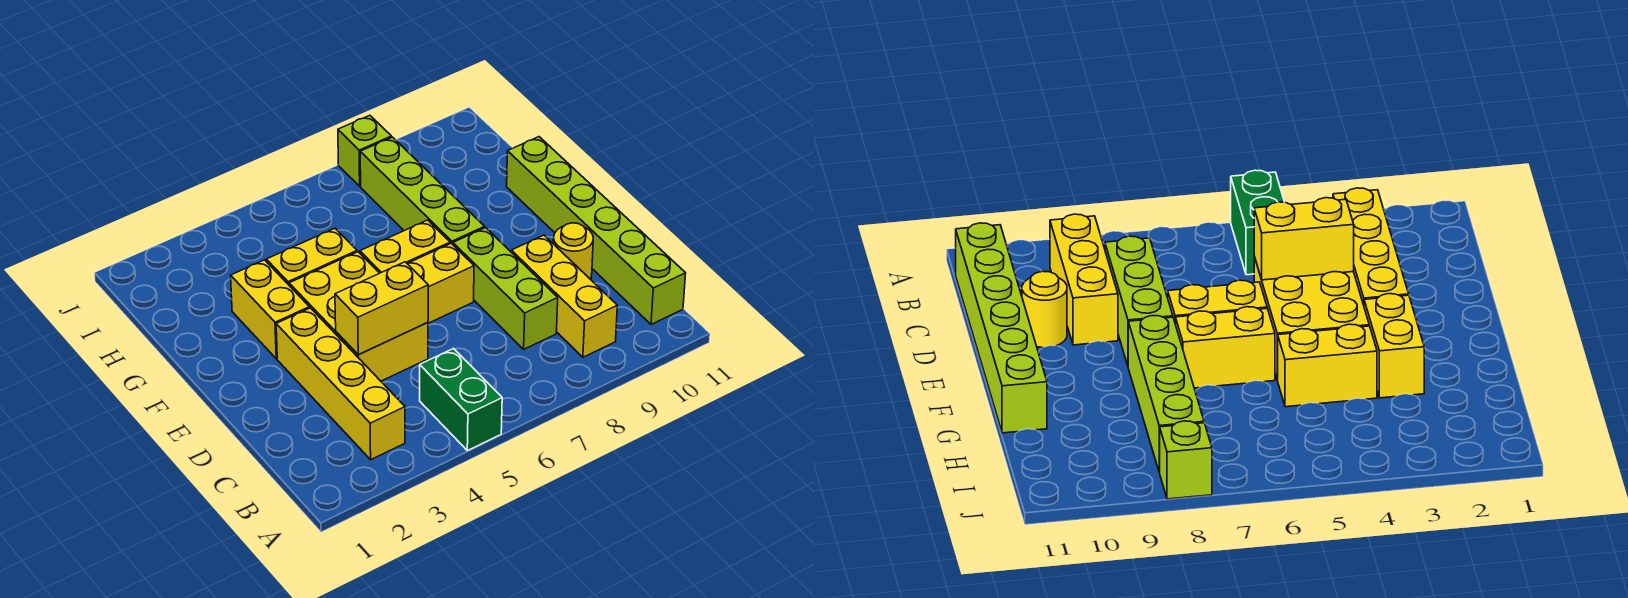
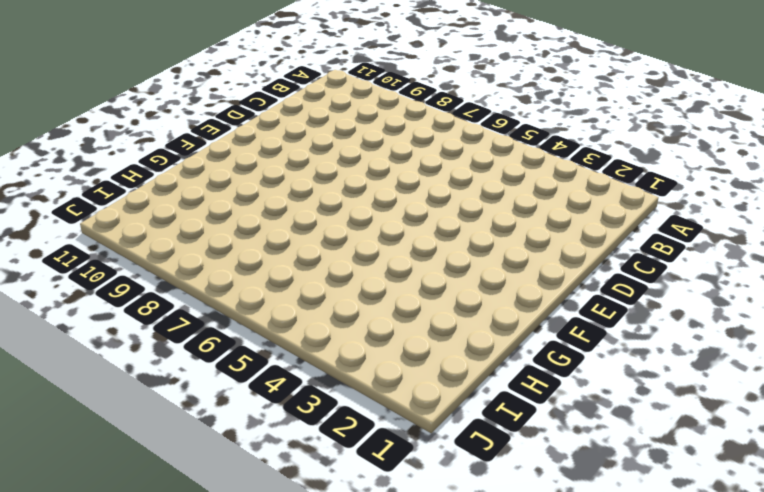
none -> green 1x2 brick [420,349,502,451]
none -> yellow 1x4 brick [276,308,405,460]
none -> yellow 1x3 brick [511,235,617,357]

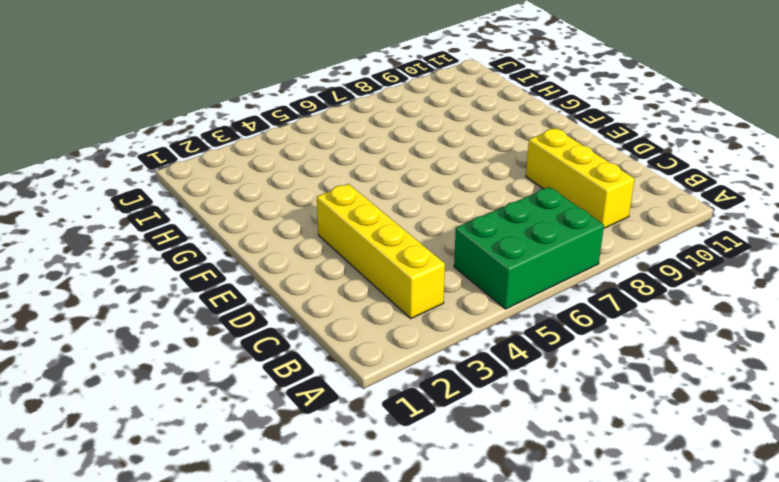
green 2x3 brick [454,187,604,309] -> green 1x2 brick [420,349,502,451]
none -> lime 1x6 brick [507,137,686,324]
none -> lime 1x3 brick [453,228,558,349]
none -> yellow 2x3 brick [289,252,428,381]

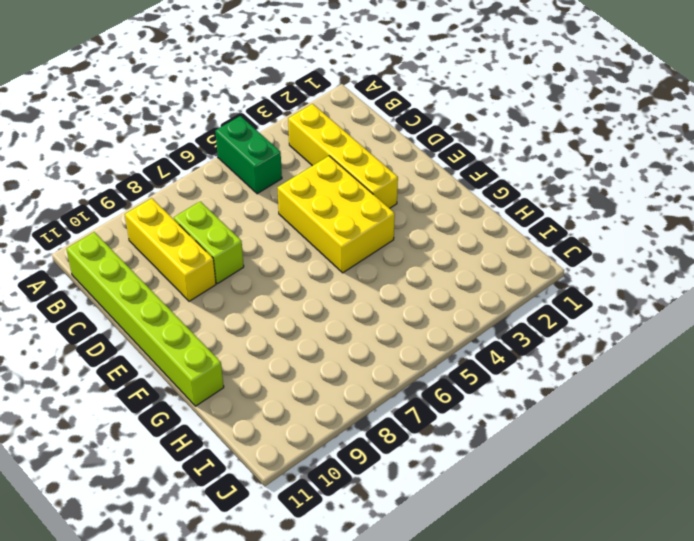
lime 1x2 brick [174,201,244,284] -> lime 1x3 brick [453,228,558,349]
none -> yellow 1x1 round brick [553,223,593,279]
none -> yellow 1x2 brick [408,243,474,323]
none -> yellow 1x2 brick [231,260,309,359]

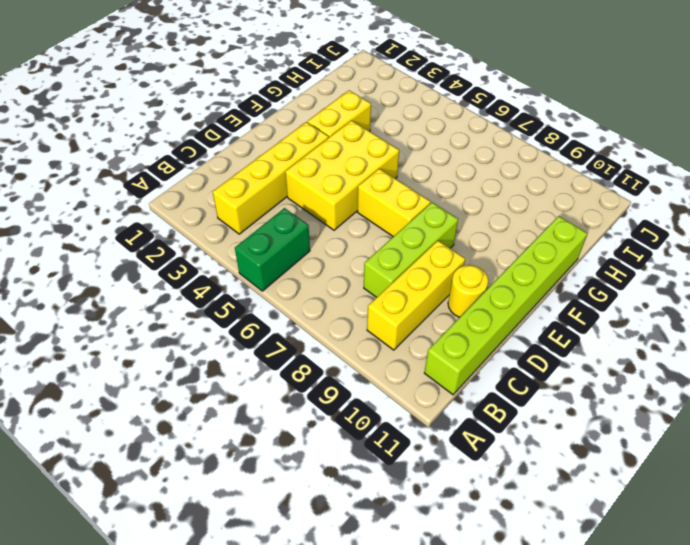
none -> yellow 1x2 brick [360,220,450,273]
none -> lime 1x4 brick [360,137,485,244]
none -> yellow 1x2 brick [266,228,357,285]

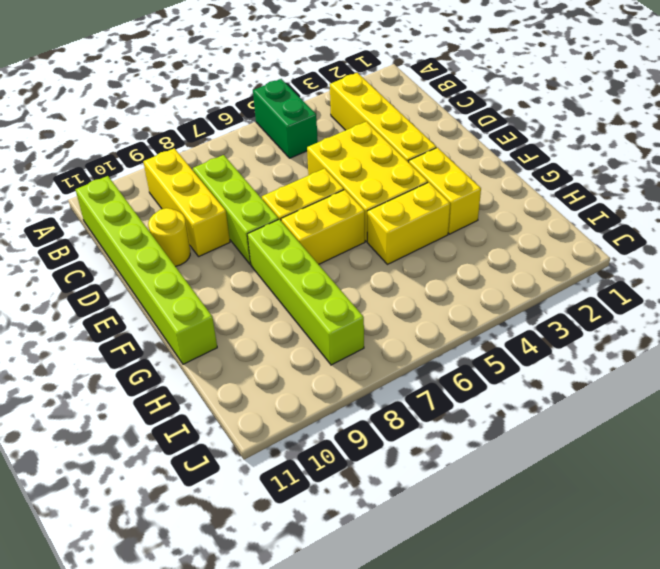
none -> lime 1x1 brick [338,115,391,186]
none -> yellow 1x2 brick [335,262,428,355]

